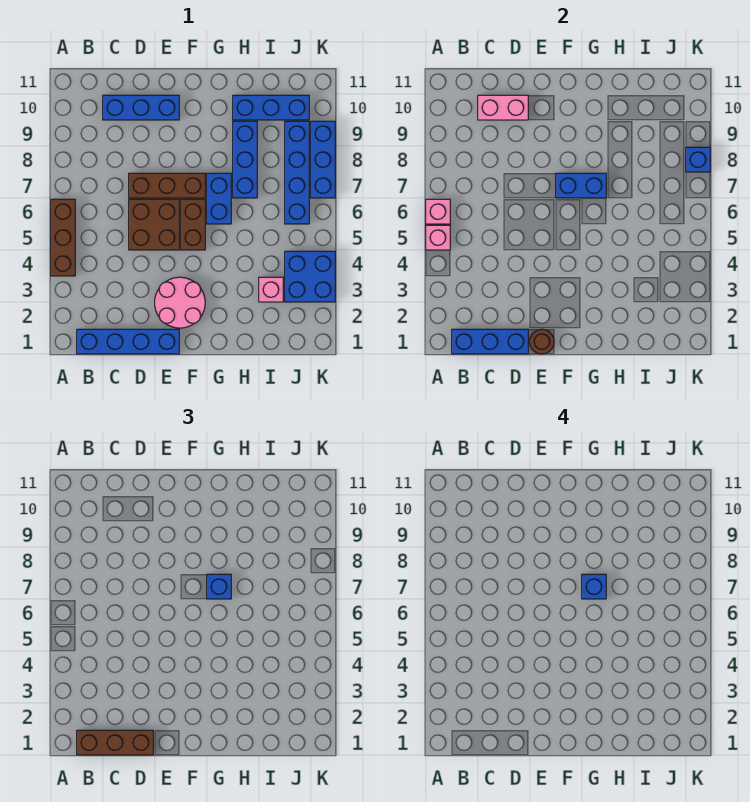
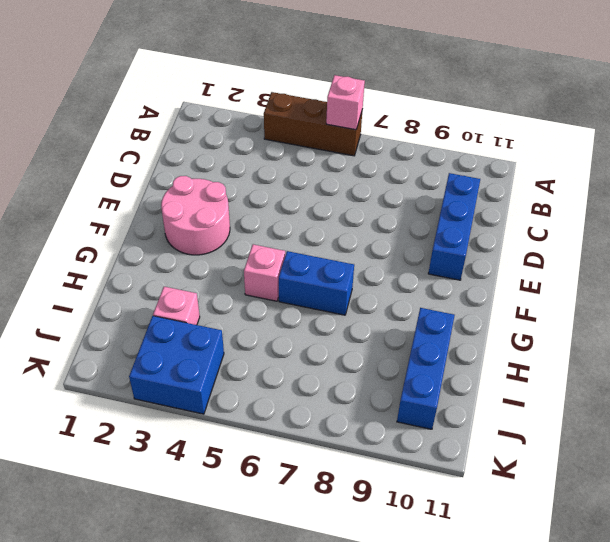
pink 1x1 brick [244,244,285,301] -> pink 1x1 brick moved to [426,225,450,250]
none -> blue 1x4 brick [77,329,179,354]
none -> brown 2x2 brick [129,199,179,250]
none -> brown 1x3 brick [129,173,205,198]

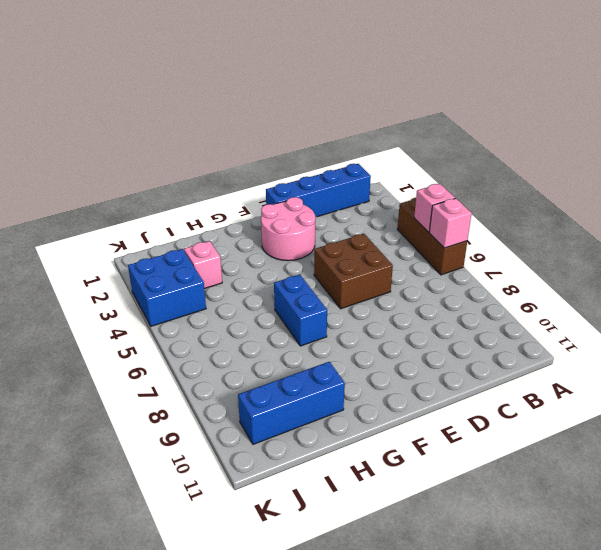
none -> blue 1x3 brick [103,95,179,120]
none -> brown 1x3 brick [129,173,205,198]
none -> brown 1x2 brick [181,199,205,250]

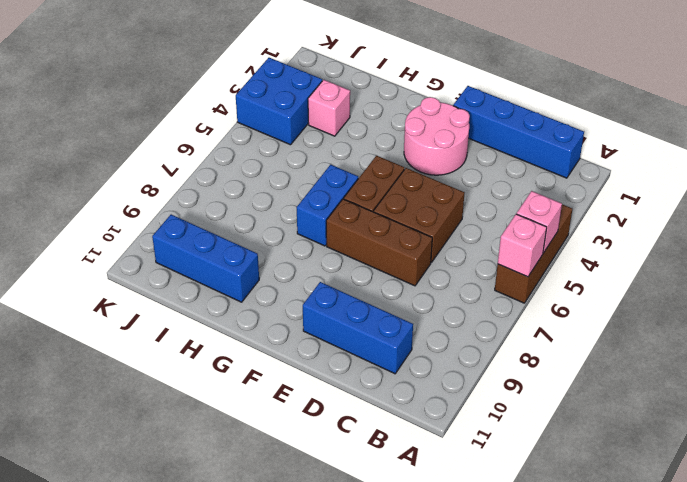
none -> blue 1x3 brick [233,121,257,198]
none -> blue 1x4 brick [285,121,309,224]
none -> blue 1x3 brick [311,121,335,198]

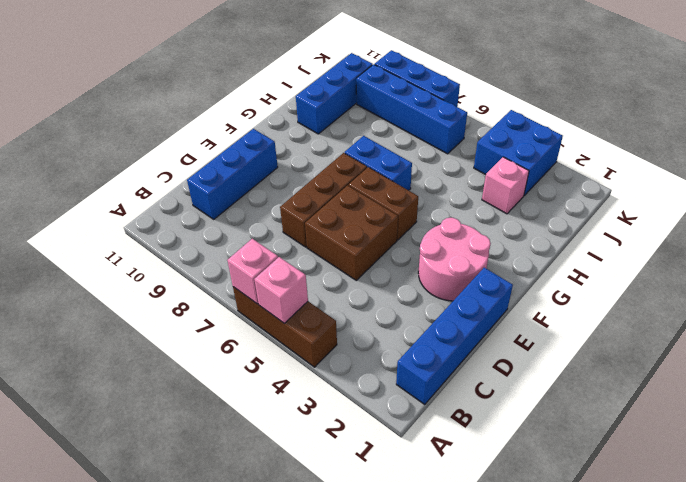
none -> blue 1x3 brick [233,121,257,198]
none -> blue 1x3 brick [452,329,528,354]
none -> pink 1x2 brick [478,95,528,120]

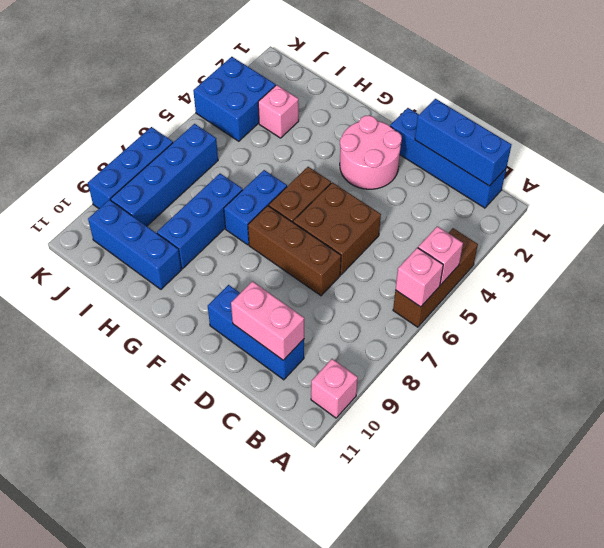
pink 1x1 brick [311,359,358,418] -> none
none -> brown 1x1 round brick [530,329,554,354]
none -> blue 1x2 brick [556,173,606,198]
none -> blue 1x1 brick [686,147,710,172]

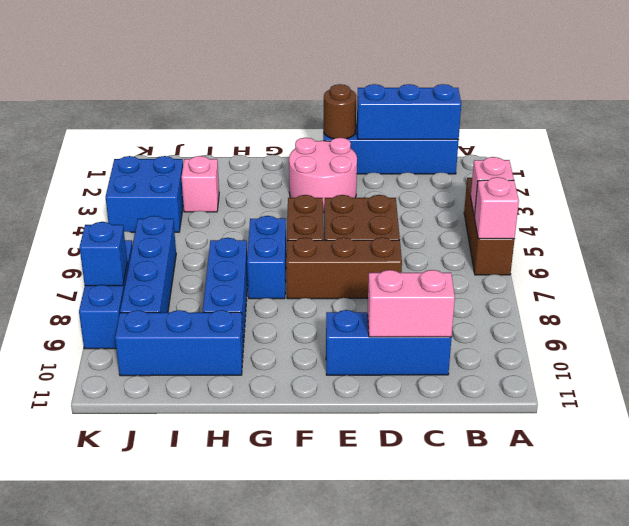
none -> blue 1x2 brick [556,173,606,198]
none -> brown 1x3 brick [77,730,153,755]
none -> blue 1x1 brick [207,574,231,599]

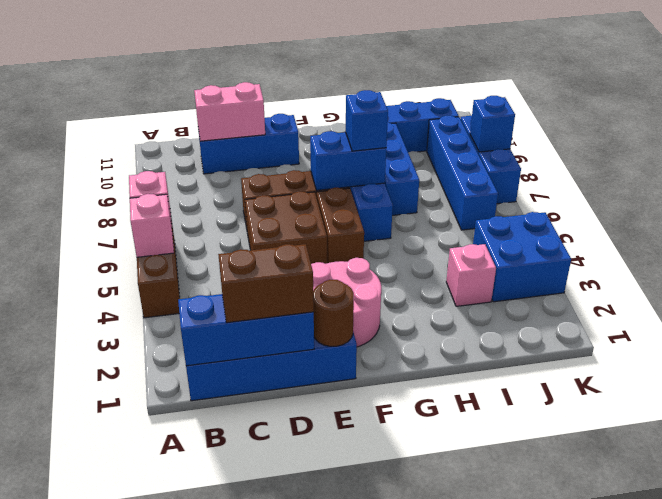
brown 1x2 brick [218,244,314,323] -> brown 1x3 brick [77,730,153,755]
none -> blue 1x1 brick [582,574,606,599]

